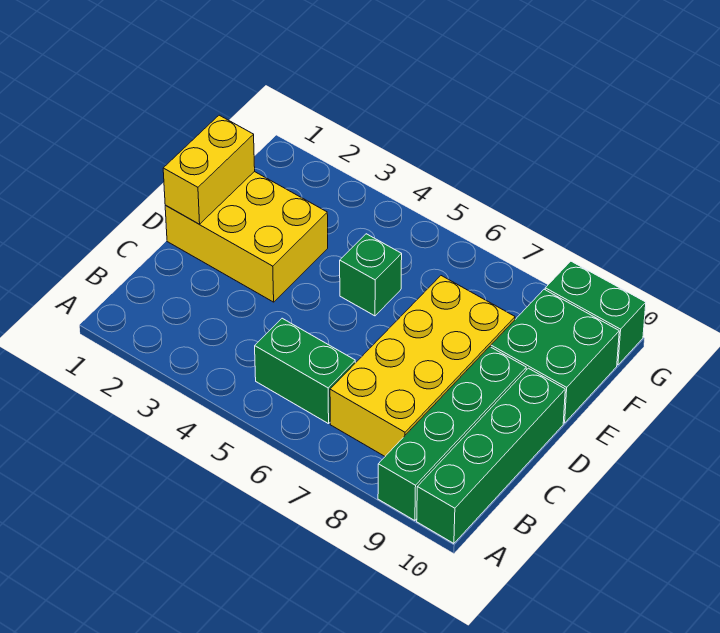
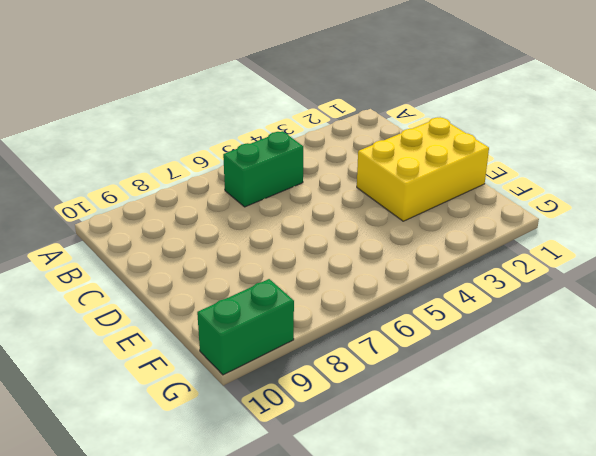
none -> green 1x4 brick [378,347,526,521]
none -> green 1x4 brick [417,368,565,543]

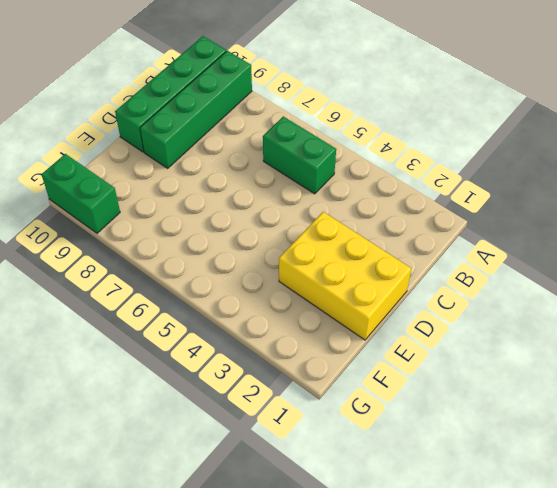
none -> yellow 2x4 brick [330,276,515,456]
none -> green 1x1 brick [340,234,402,316]

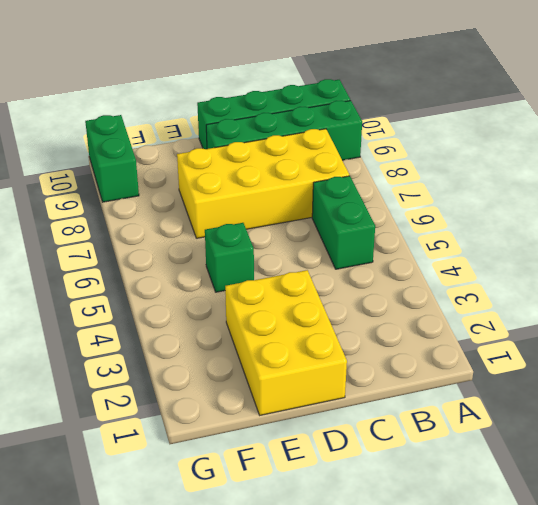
none -> green 2x2 brick [491,289,619,423]
none -> yellow 1x2 brick [163,115,255,224]

